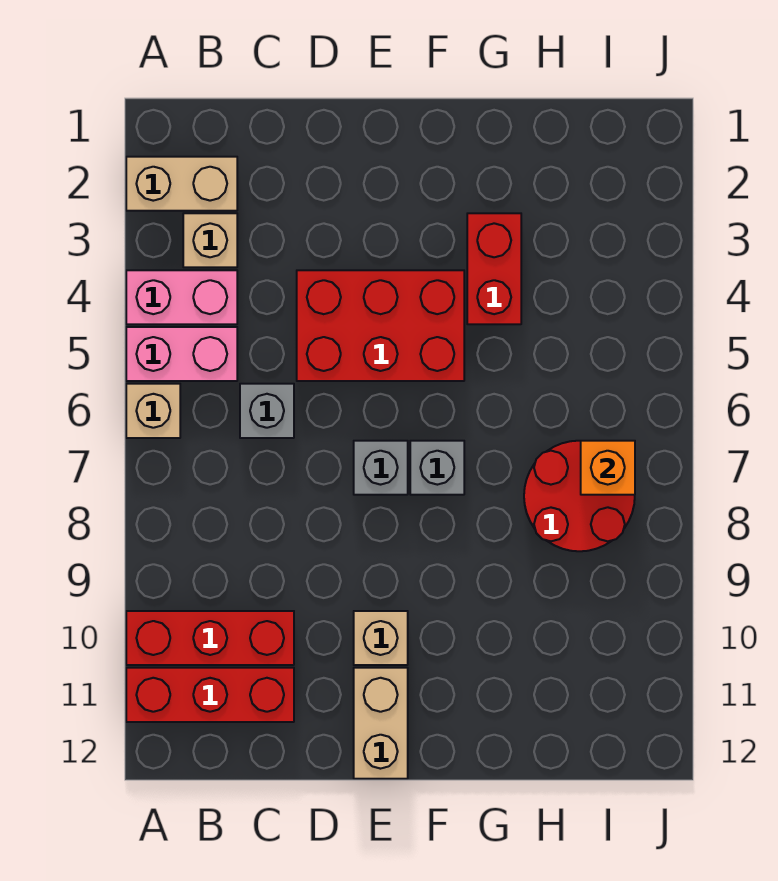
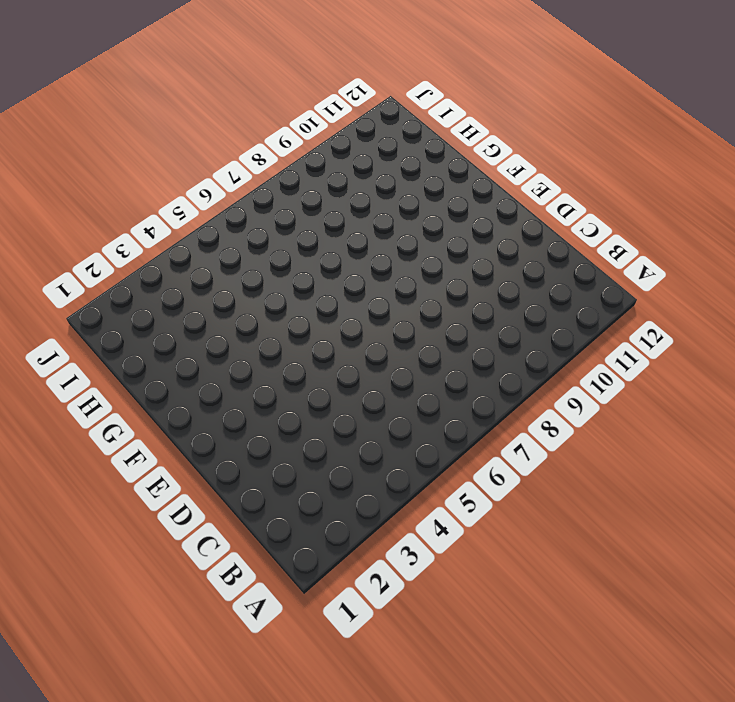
none -> tan 1x2 brick [126,157,237,211]
none -> pink 1x2 brick [126,270,237,324]
none -> pink 1x2 brick [126,327,237,381]

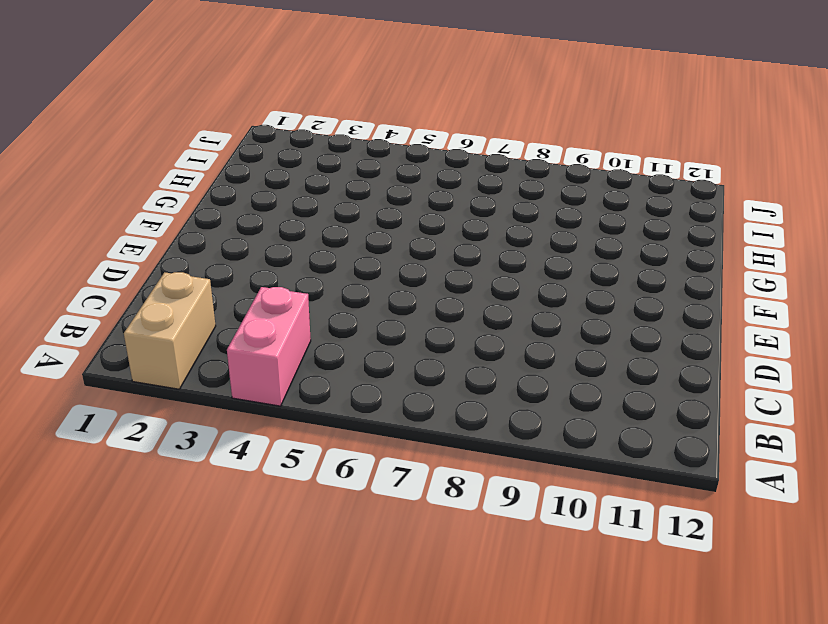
none -> pink 1x2 brick [126,327,237,381]
none -> tan 1x1 brick [126,384,180,438]
none -> red 1x3 brick [126,611,294,665]

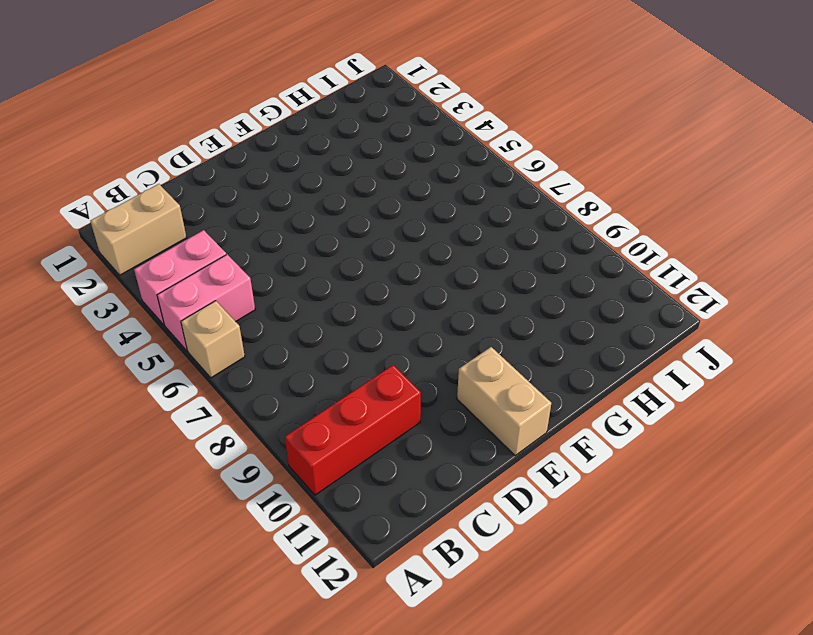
none -> red 1x3 brick [126,668,294,722]
none -> tan 1x1 brick [183,213,237,267]
none -> grey 1x1 brick [240,384,294,438]

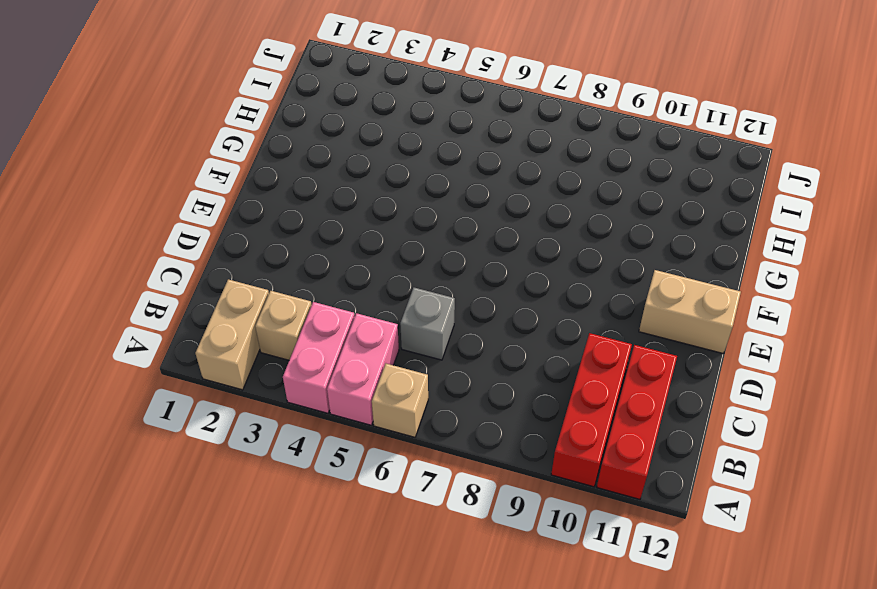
none -> red 2x3 brick [297,270,464,381]
none -> grey 1x1 brick [354,441,408,495]
none -> tan 1x1 brick [354,611,408,665]

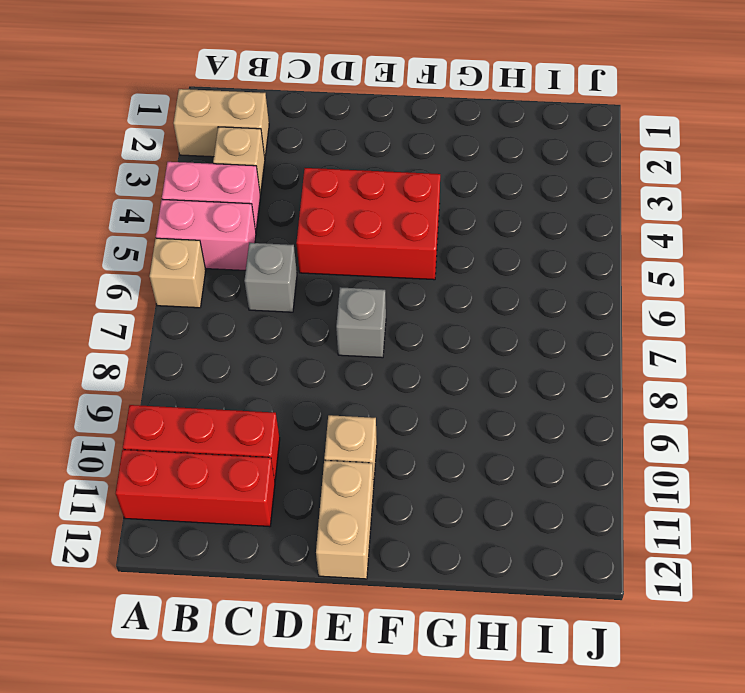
none -> grey 1x1 brick [410,441,464,495]
none -> red 1x2 brick [467,213,521,324]
none -> red 2x2 round brick [524,441,635,551]

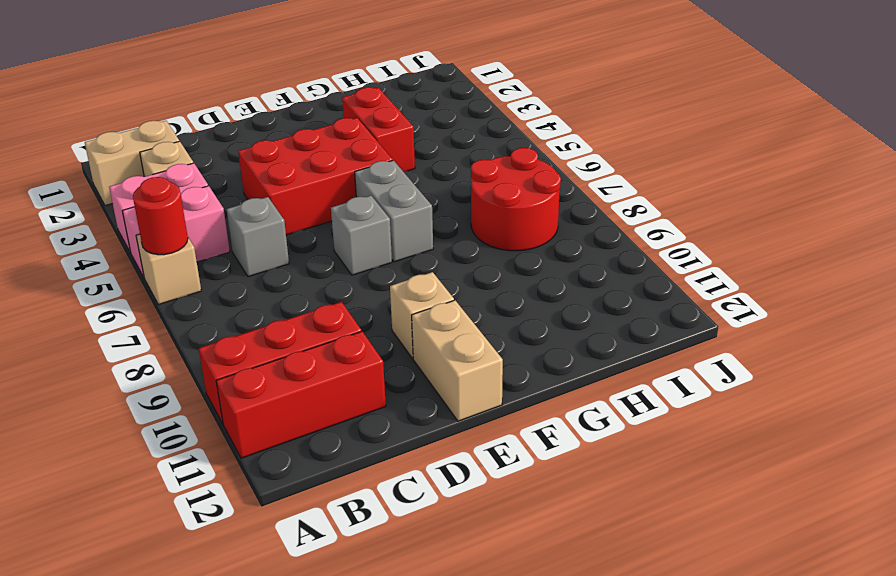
red 1x1 round brick [133,177,188,255] -> none
grey 1x2 brick [355,160,433,262] -> grey 1x1 brick [410,441,464,495]
none -> orange 1x1 brick [581,441,635,495]

